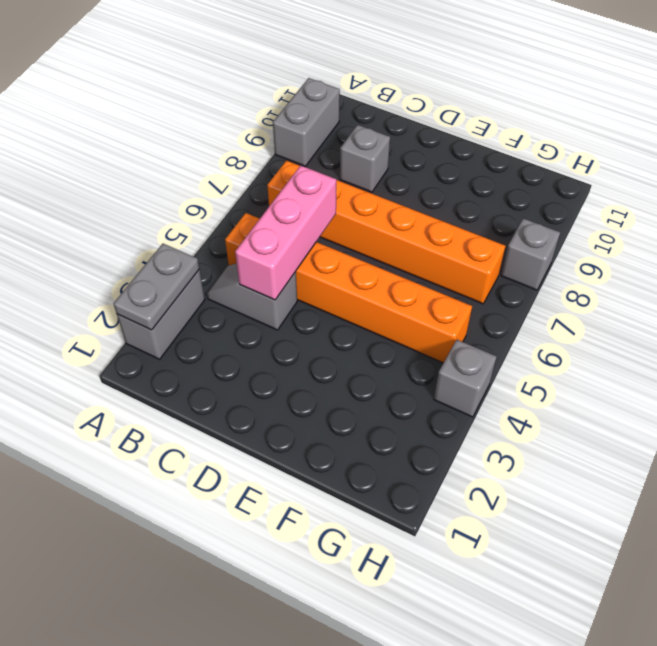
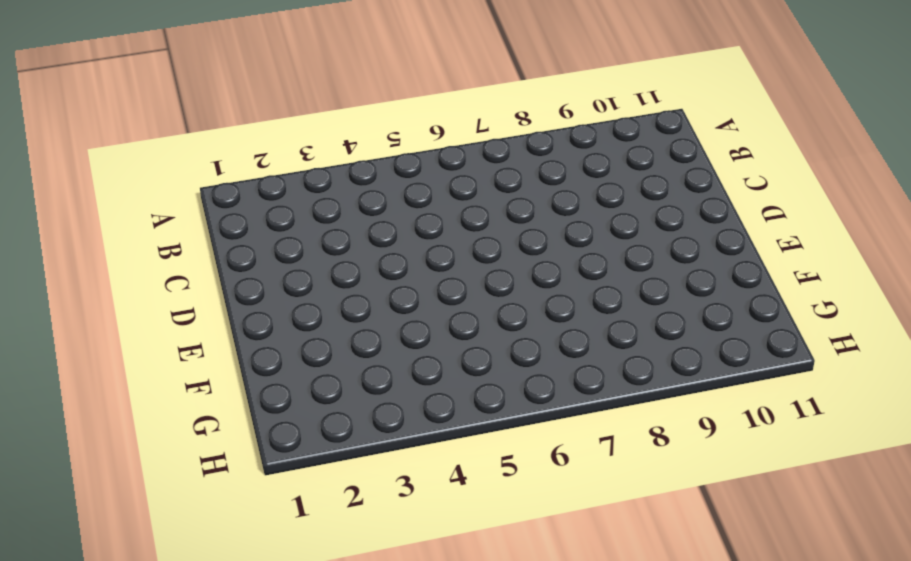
none -> grey 1x2 brick [117,270,205,359]
none -> grey 1x2 brick [273,78,340,166]

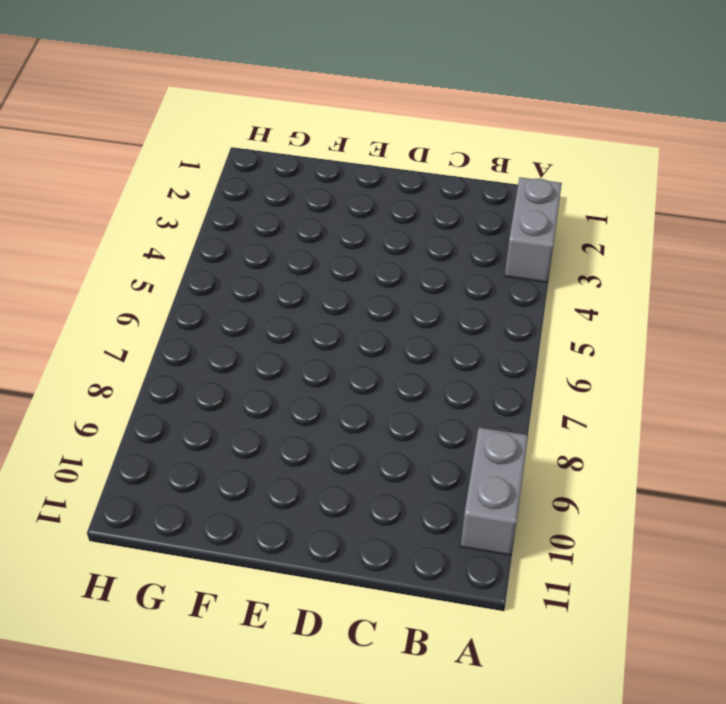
none -> grey 1x2 slope [207,263,297,330]
none -> orange 1x6 brick [225,213,472,363]

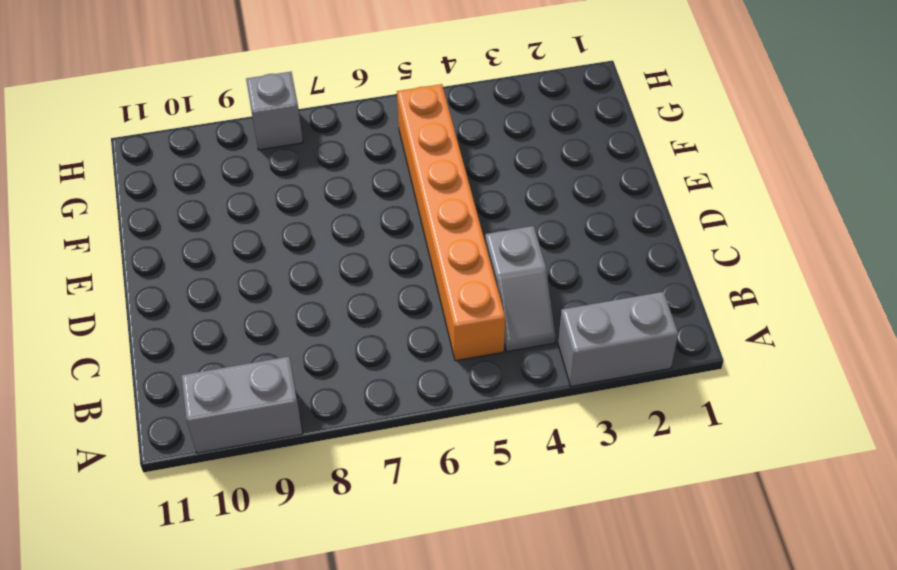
none -> orange 1x6 brick [267,161,505,304]
none -> grey 1x1 brick [340,125,390,192]

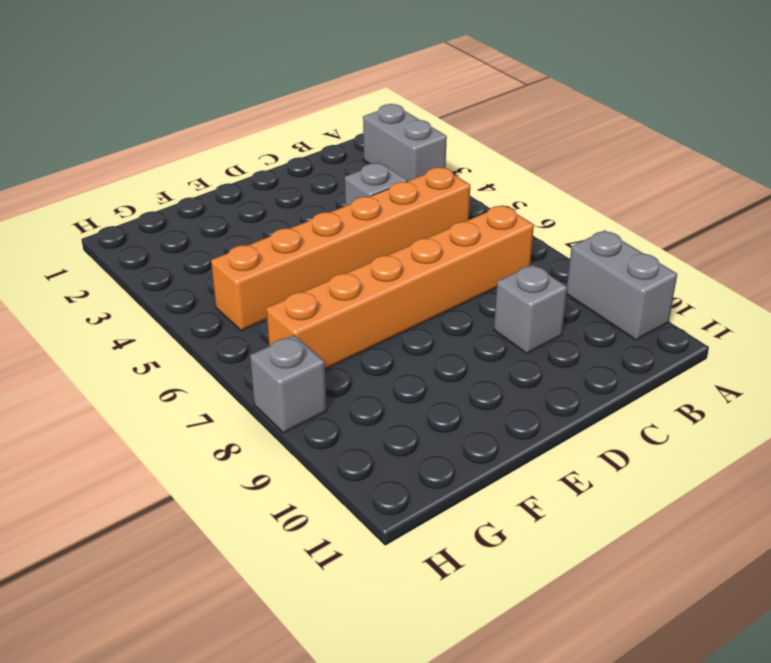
none -> grey 1x1 brick [434,340,497,417]
none -> grey 1x2 plate [114,244,199,330]

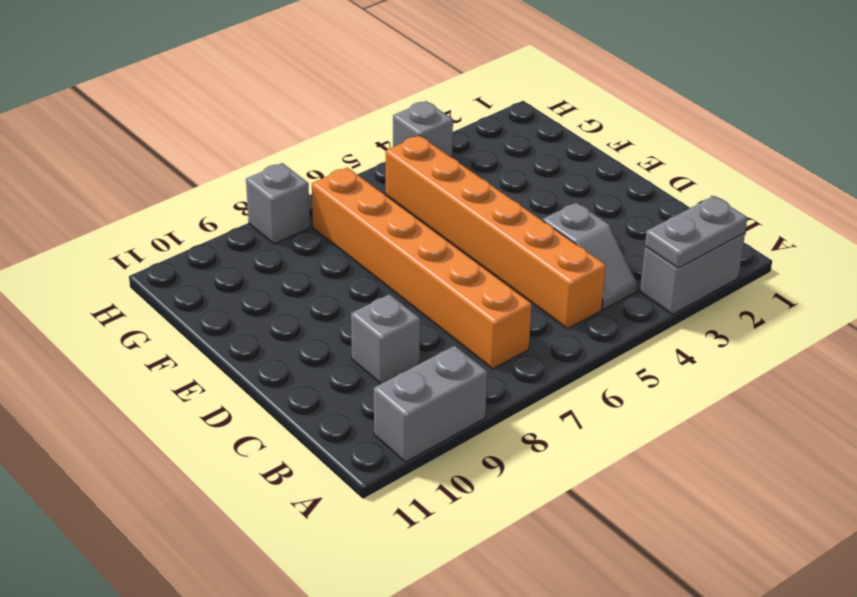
none -> pink 1x3 brick [235,165,336,300]

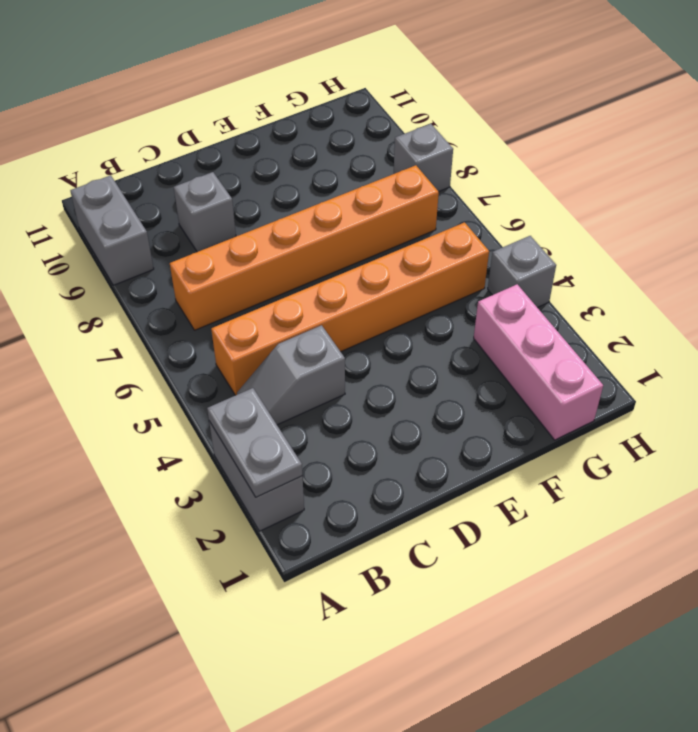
pink 1x3 brick [474,284,603,440] -> pink 1x3 brick moved to [235,165,336,300]

